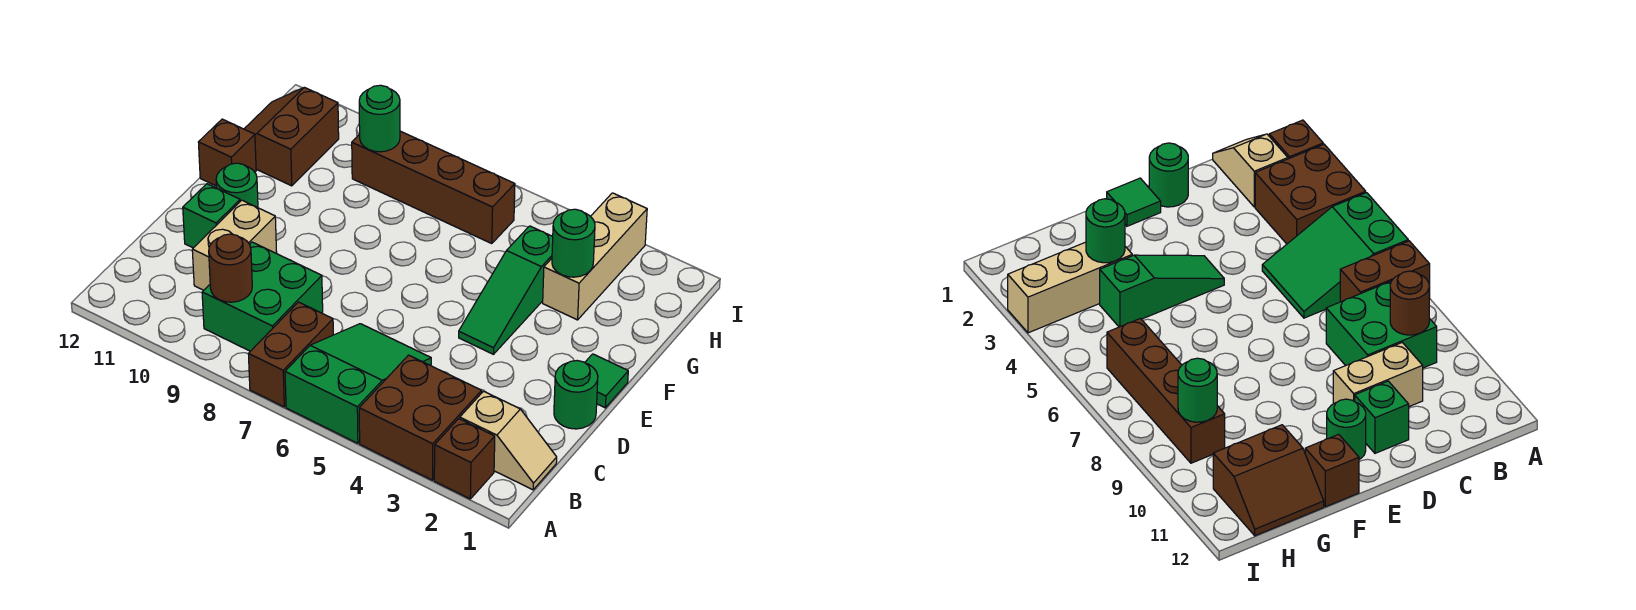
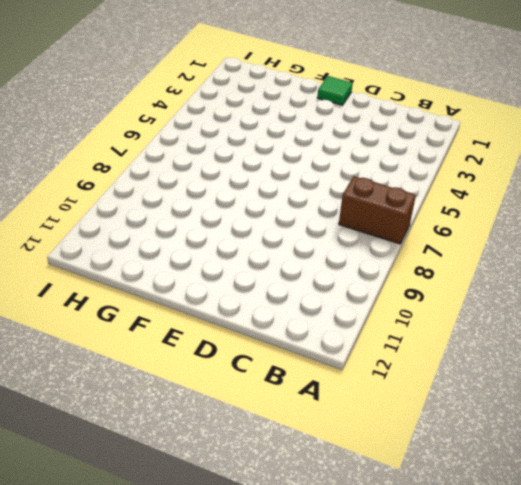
none -> brown 1x1 brick [434,419,495,499]
none -> brown 2x2 brick [359,355,482,480]
none -> green 2x3 slope [285,324,431,443]

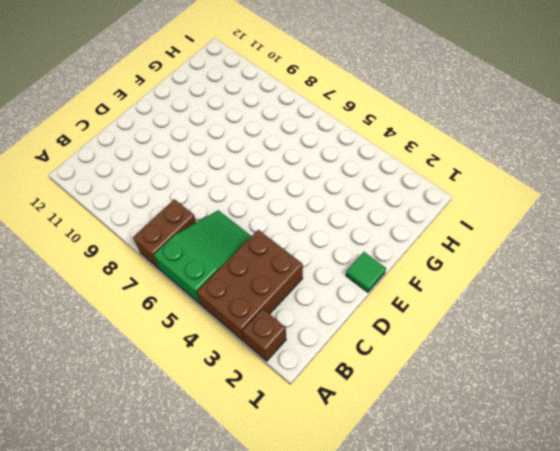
brown 2x3 brick [197,230,303,341] -> brown 2x2 brick [359,355,482,480]
none -> tan 1x2 slope [460,391,557,490]
none -> green 2x2 brick [202,242,323,351]
none -> tan 1x2 brick [192,200,277,290]

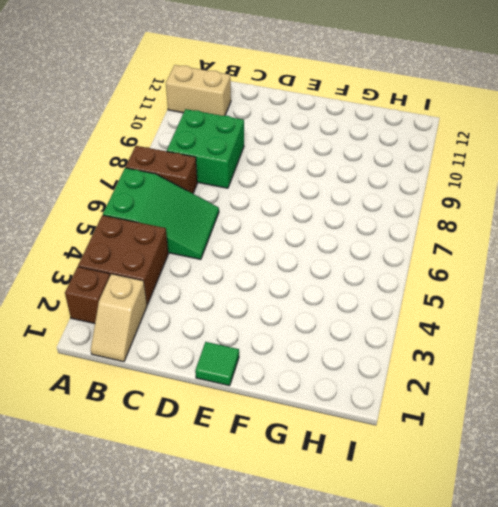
tan 1x2 brick [166,65,231,116] -> tan 1x2 brick moved to [192,200,277,290]
none -> green 1x1 round brick [554,361,598,429]
none -> green 1x1 brick [183,184,240,248]
none -> green 1x3 slope [459,226,553,354]

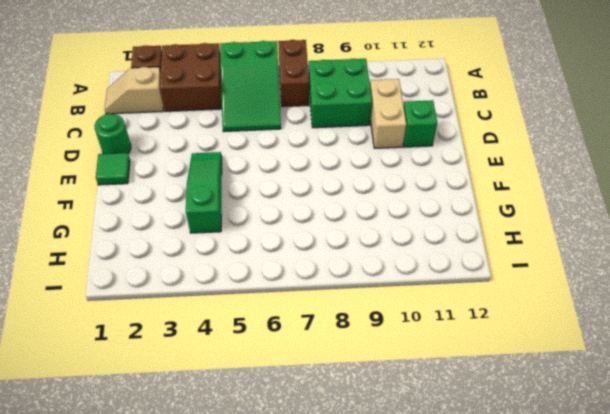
none -> green 1x1 round brick [216,163,258,208]
none -> brown 1x1 brick [198,119,256,186]
none -> tan 1x3 brick [543,193,647,320]

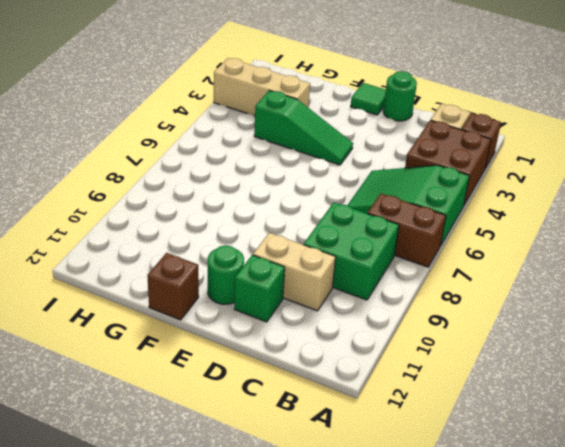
none -> brown 2x2 slope [244,87,339,186]
none -> brown 1x4 brick [352,131,515,244]
none -> brown 1x1 round brick [209,234,252,302]

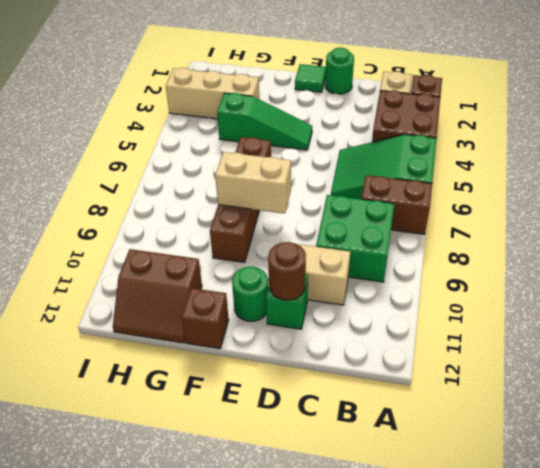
brown 1x1 round brick [268,242,306,300] -> brown 1x1 round brick moved to [209,234,252,302]
tan 1x2 brick [215,152,291,214] -> none
brown 1x4 brick [210,137,271,262] -> brown 1x4 brick moved to [352,131,515,244]
none -> green 1x1 round brick [552,209,595,277]
none -> green 1x1 round brick [359,85,400,152]

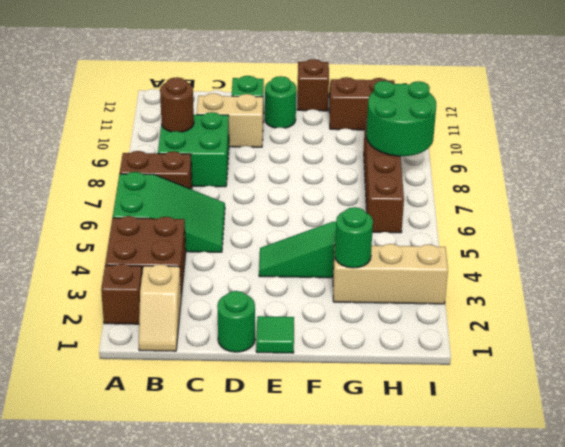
green 2x2 round brick [366,81,436,156] -> green 1x1 round brick [359,85,400,152]

